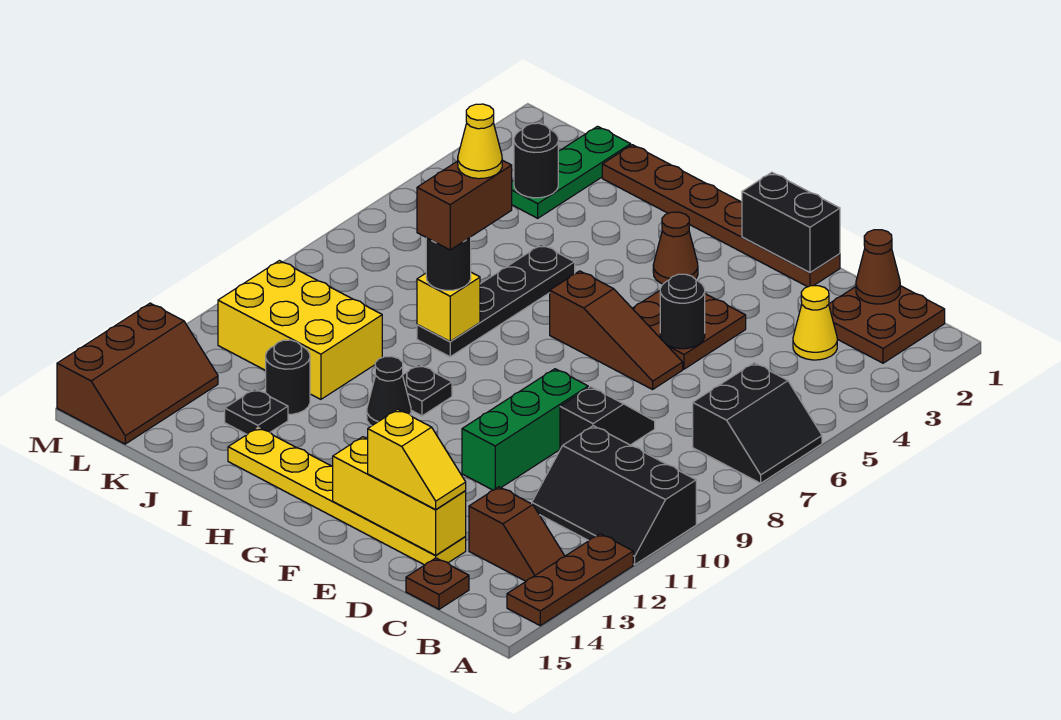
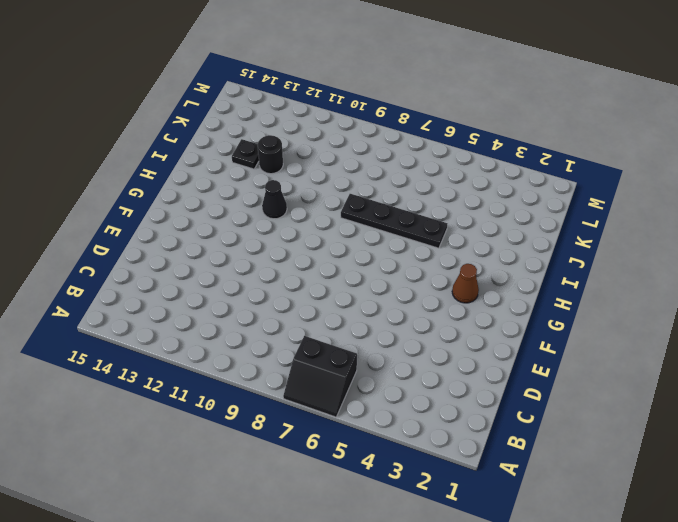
none -> black 2x3 slope [532,426,696,565]
none -> brown 1x3 plate [507,534,633,626]
none -> brown 2x2 plate [829,286,945,363]
none -> brown 1x2 slope [469,487,565,581]

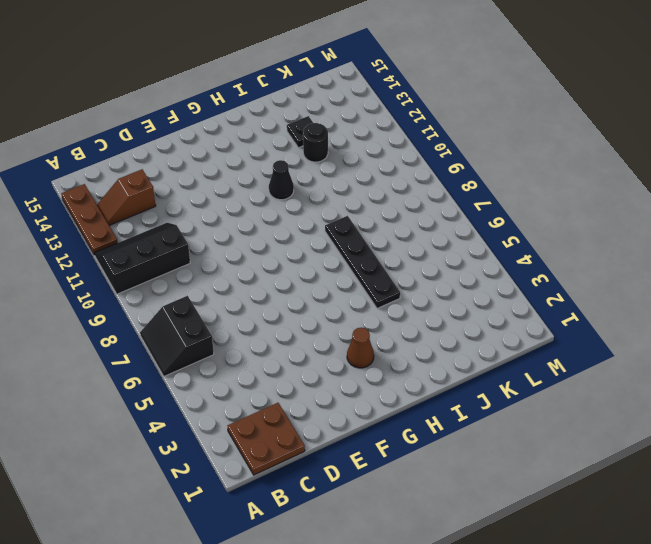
none -> yellow 1x1 cone [793,286,837,360]
none -> brown 1x1 plate [406,558,469,609]
none -> black 1x2 slope [560,387,655,449]
none -> yellow 1x6 plate [228,428,466,565]

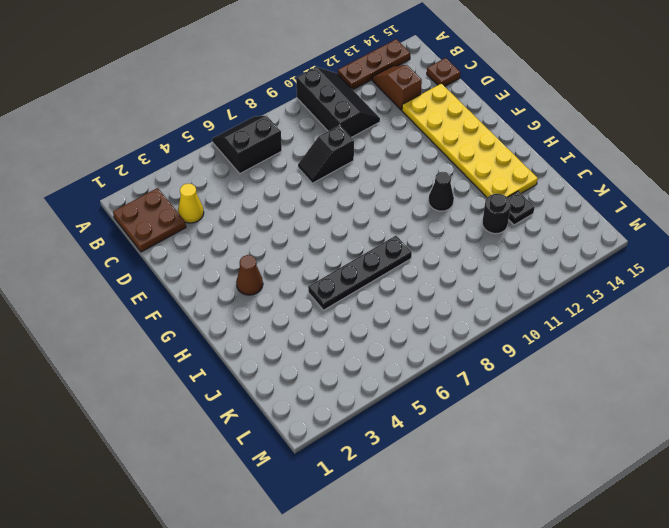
yellow 2x6 plate [402,83,538,197] -> yellow 1x6 plate [228,428,466,565]
none -> brown 1x6 plate [602,145,840,287]
none -> brown 2x2 plate [632,291,746,369]
none -> brown 1x3 slope [550,271,683,389]
none -> green 1x3 brick [462,369,588,490]

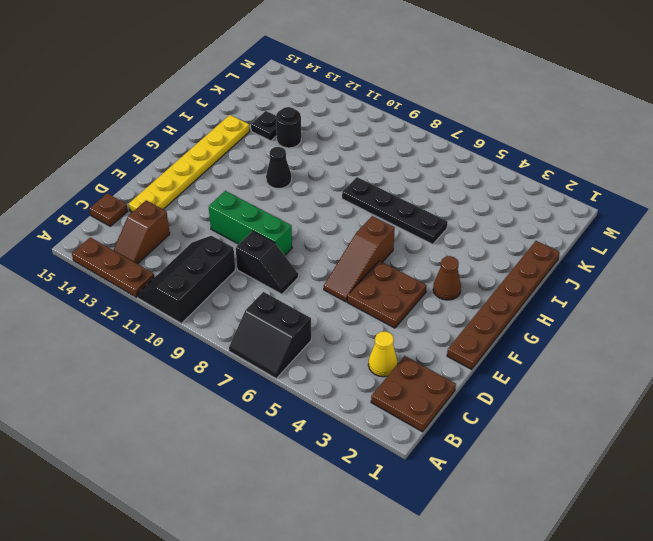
none -> black 1x1 plate [403,365,452,416]
none -> yellow 2x3 brick [218,261,382,399]
none -> green 1x3 plate [512,126,631,218]
none -> brown 2x3 slope [57,303,218,444]

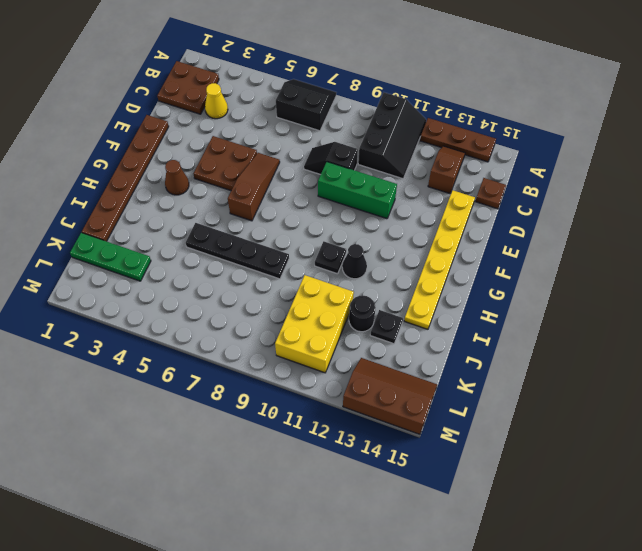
none -> brown 1x1 cone [856,230,900,304]
none -> yellow 1x3 brick [333,437,466,555]
none -> black 1x2 brick [742,172,840,272]
none -> black 1x1 round brick [660,274,705,349]

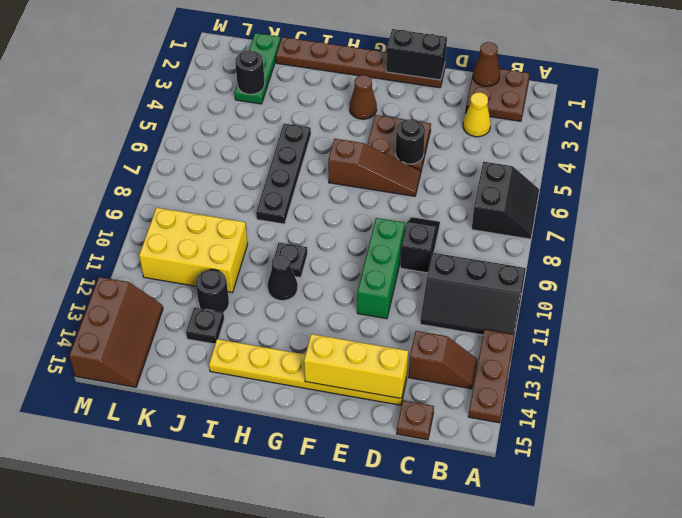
none -> yellow 1x1 brick [417,272,480,342]
none -> yellow 1x2 slope [368,409,466,509]
none -> black 1x1 round brick [426,237,471,290]
none -> brown 1x2 brick [417,160,512,250]

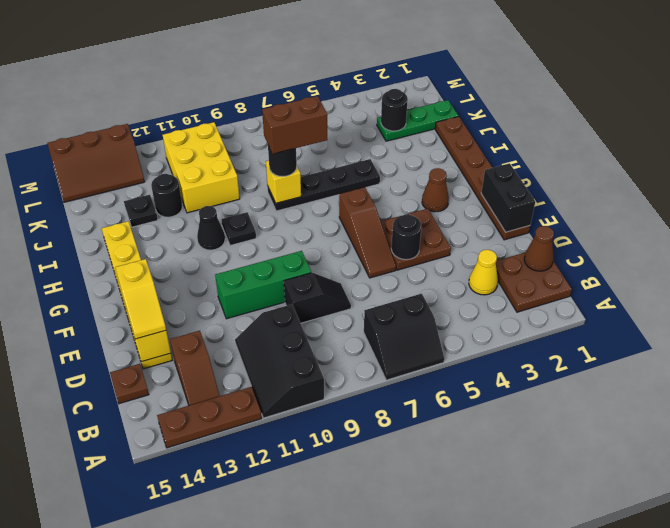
none -> yellow 1x1 cone [458,104,502,179]

